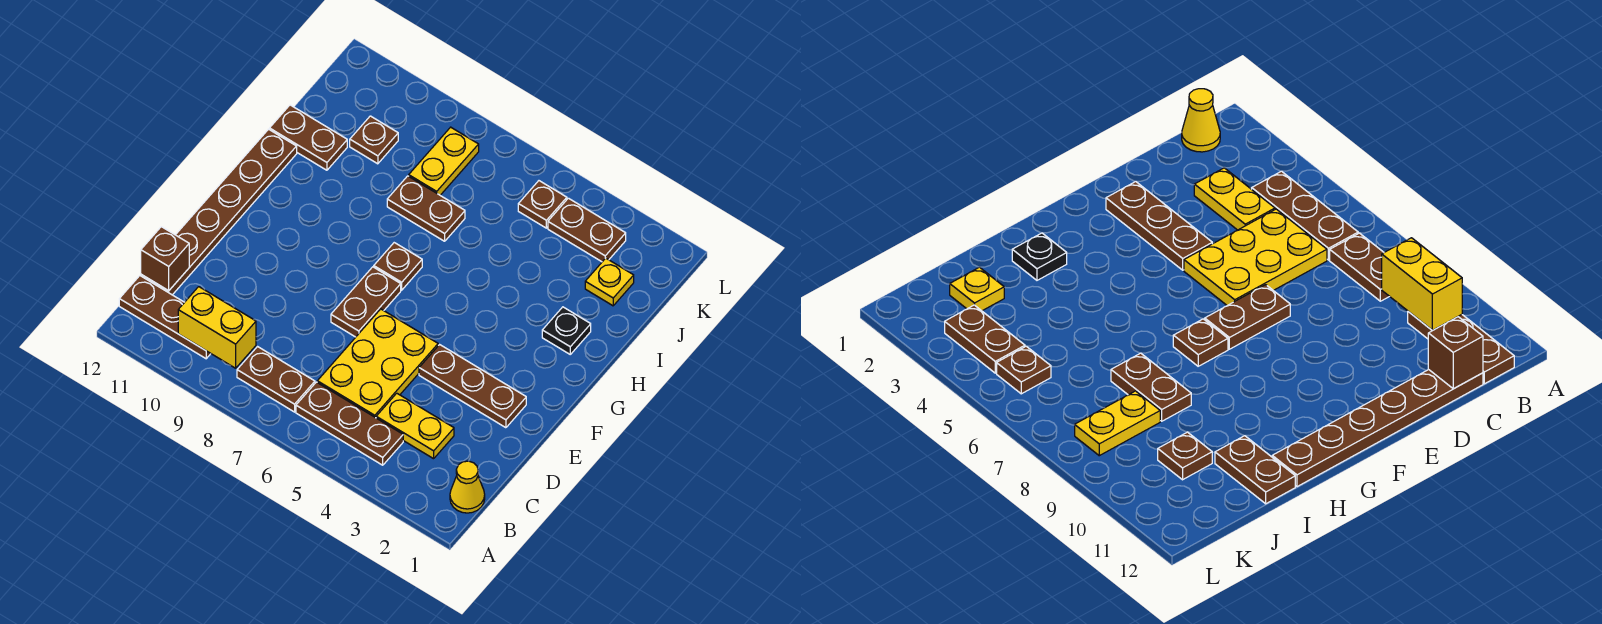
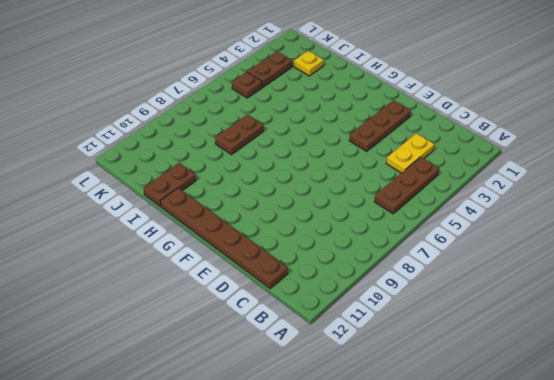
none -> yellow 1x1 cone [450,461,485,513]
none -> brown 1x2 plate [237,347,315,412]
none -> brown 1x3 plate [119,276,211,359]

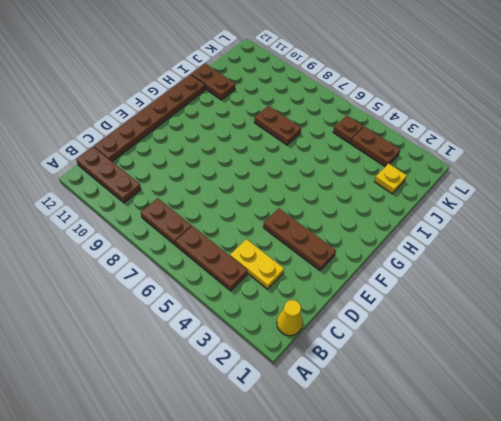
none -> yellow 2x3 plate [317,309,438,418]
none -> brown 1x2 plate [331,267,401,337]
none -> brown 1x1 plate [374,243,422,290]

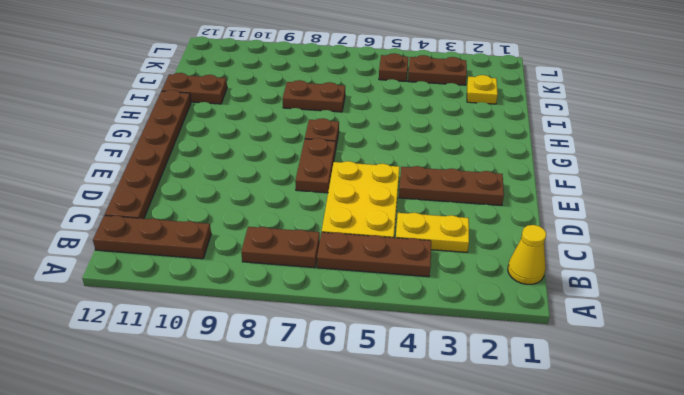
none -> black 1x1 plate [542,307,591,354]
none -> yellow 1x2 plate [409,127,479,195]
none -> brown 1x1 plate [350,116,398,164]

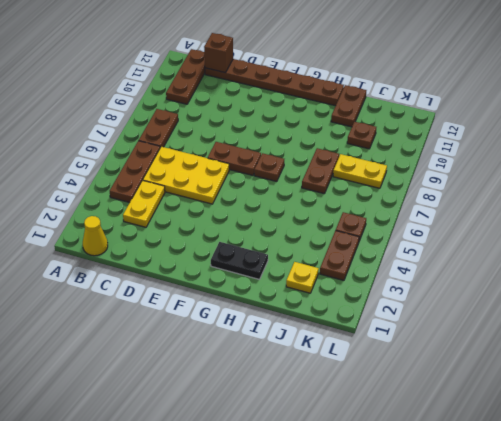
black 1x2 plate [211,242,268,279] -> black 1x1 plate [542,307,591,354]
none -> brown 1x3 plate [419,345,526,428]
none -> yellow 1x2 brick [178,287,256,368]

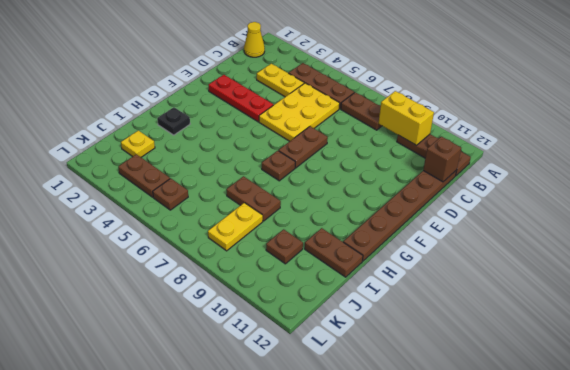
red 1x3 plate [208,75,273,122] -> brown 1x3 plate [419,345,526,428]

